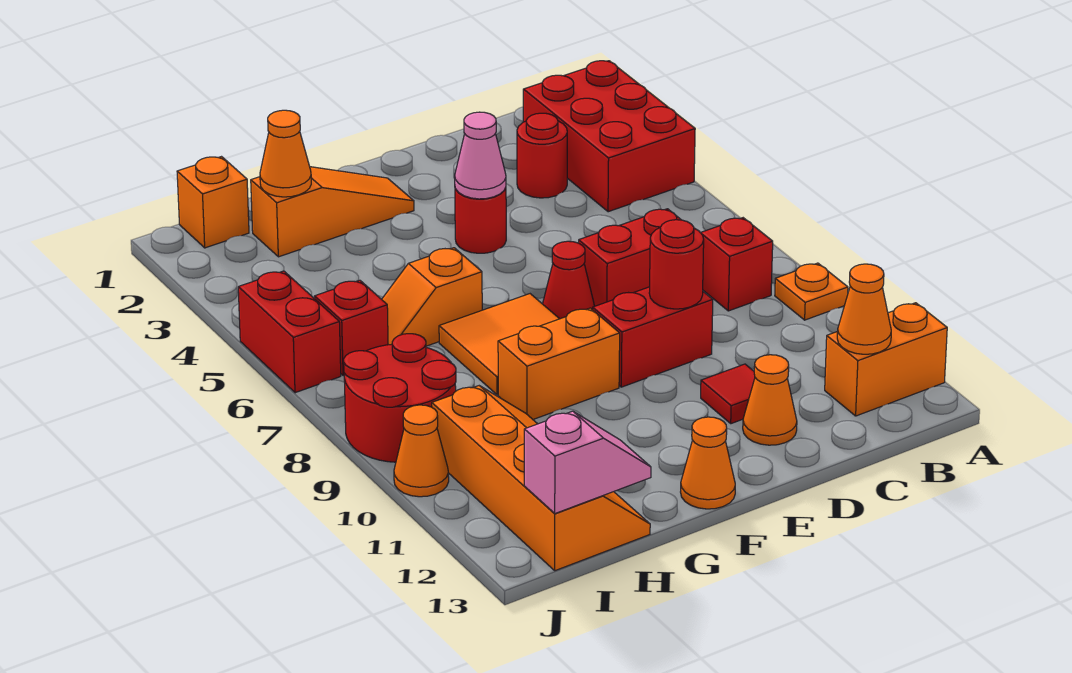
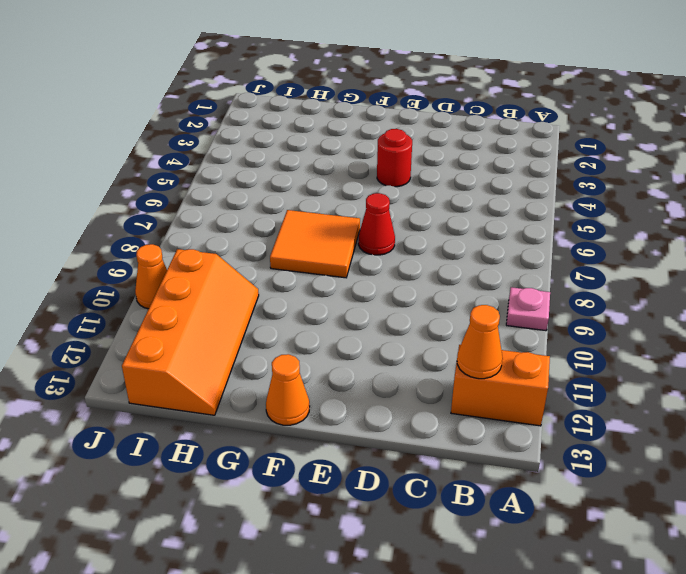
pink 1x1 plate [506,287,550,331] -> orange 1x1 plate [775,263,848,320]
none -> red 2x3 brick [523,61,695,212]
none -> red 1x1 brick [701,218,773,311]
none -> red 1x1 round brick [517,113,567,198]

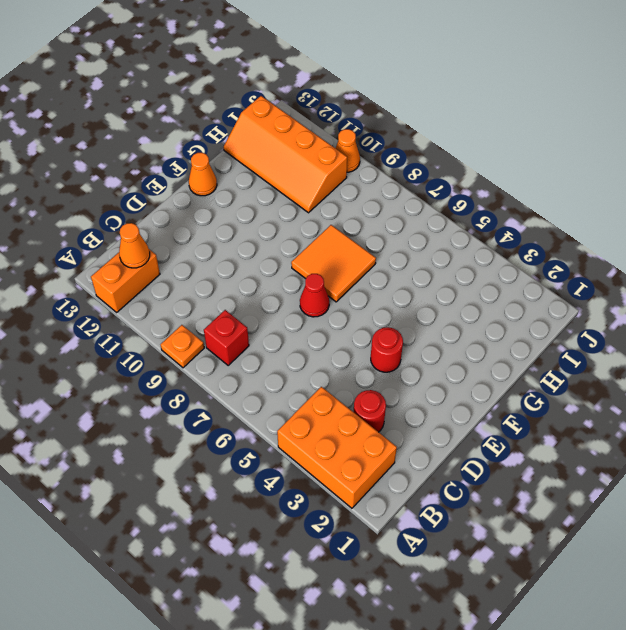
orange 2x3 brick [277,387,397,508] -> red 2x3 brick [523,61,695,212]
none -> red 1x2 brick [579,209,681,306]
none -> red 1x2 brick [593,287,713,387]
none -> red 1x1 tile [701,364,755,424]

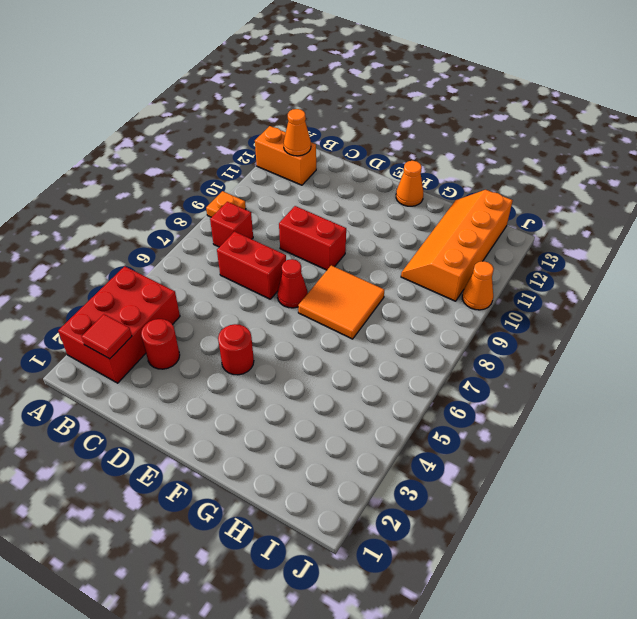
red 1x1 tile [82,314,132,359] -> red 1x1 tile moved to [701,364,755,424]
none -> orange 1x1 cone [743,355,797,445]
none -> orange 1x3 slope [251,167,414,257]
none -> orange 1x2 brick [498,308,620,419]

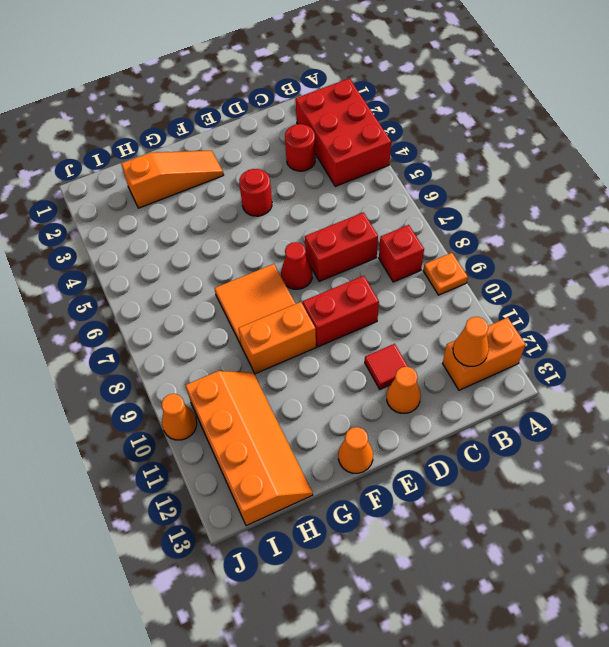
none -> orange 1x2 slope [382,248,482,346]
none -> orange 1x1 brick [177,157,249,248]
none -> red 1x1 brick [315,280,388,376]

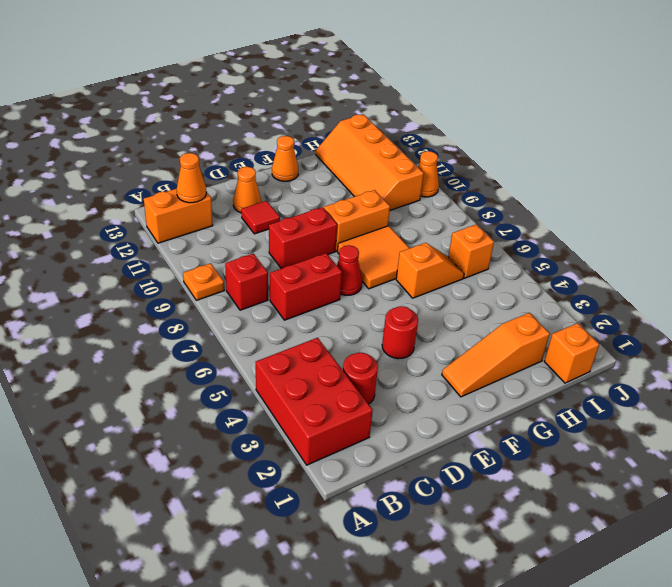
orange 1x1 brick [448,224,494,278] -> red 1x1 brick [315,280,388,376]
none -> red 2x2 round brick [344,334,456,462]
none -> red 1x2 brick [238,271,341,393]
none -> red 1x1 round brick [649,220,704,309]

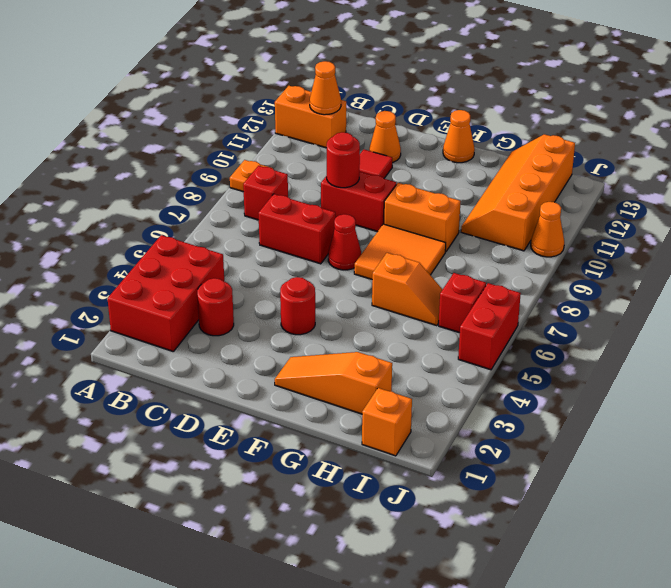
none -> red 2x2 round brick [344,334,456,462]
none -> pink 1x1 cone [455,112,506,199]
none -> orange 1x1 cone [260,110,311,197]

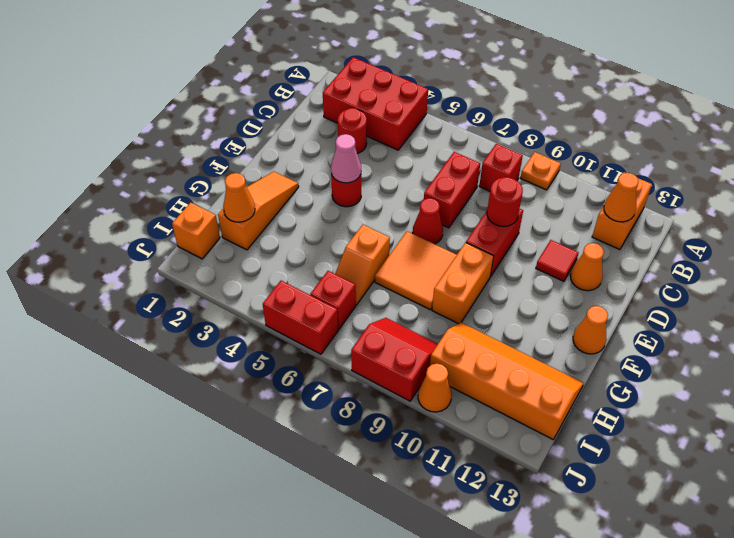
red 2x2 slope [351,318,438,401] -> red 2x2 round brick [344,334,456,462]
none -> pink 1x2 slope [524,411,651,513]

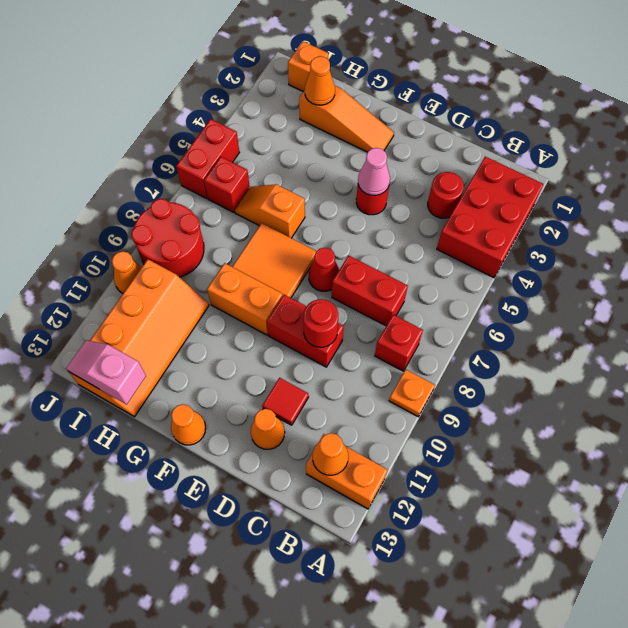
pink 1x2 slope [66,340,146,405] -> pink 1x2 slope turned to [524,411,651,513]

